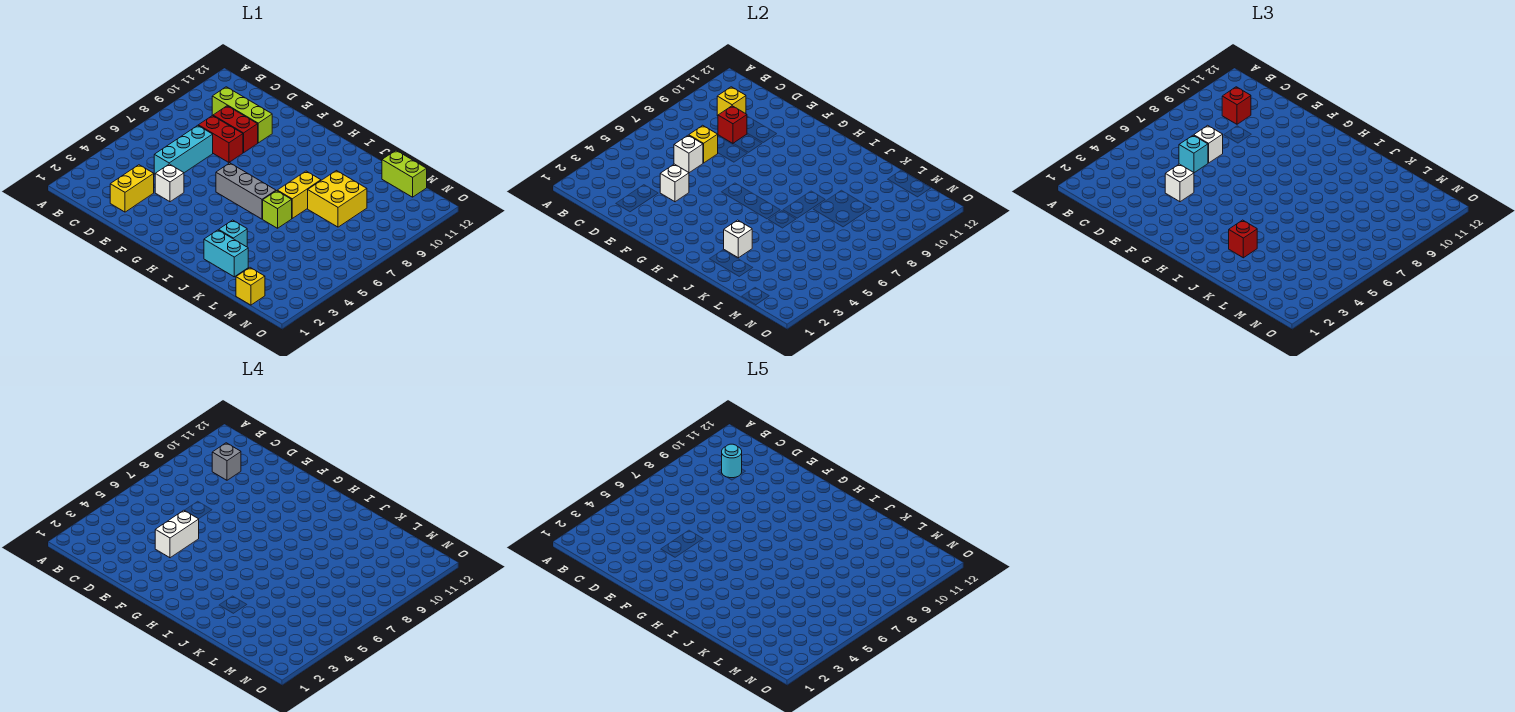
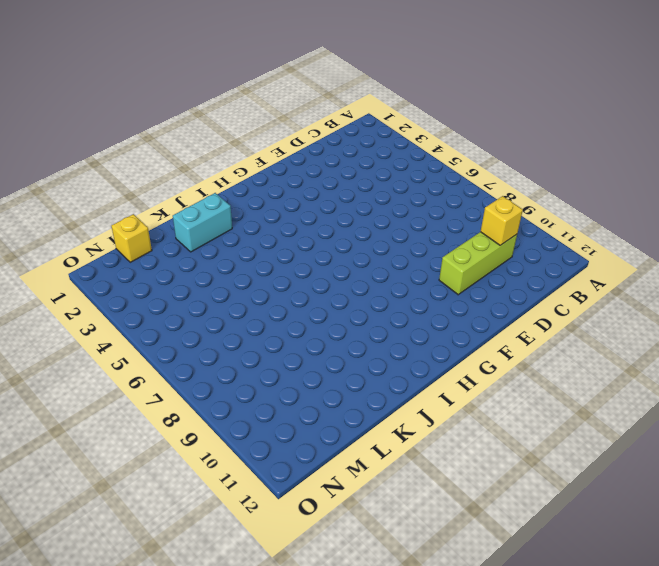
none -> yellow 1x2 brick [110,165,154,212]
none -> cyan 1x3 brick [154,125,213,174]
none -> red 1x2 brick [198,116,243,162]

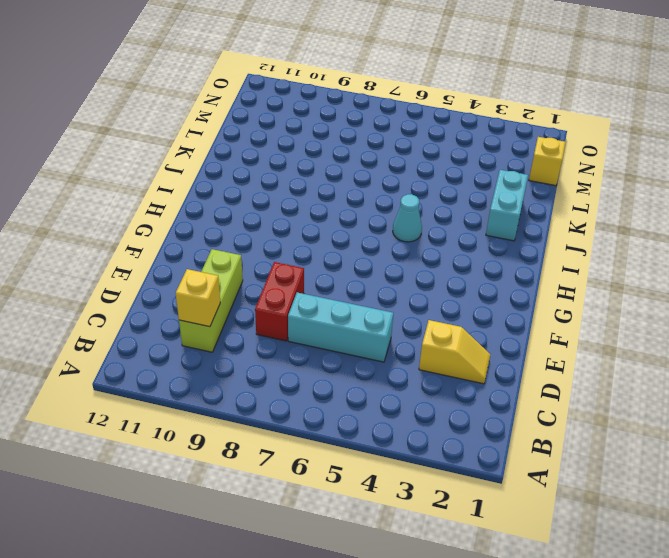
yellow 1x2 slope [419,320,490,384] -> yellow 1x2 brick [110,165,154,212]
cyan 1x1 cone [393,194,422,242] -> none
none -> red 1x2 brick [213,106,258,153]
none -> white 1x1 brick [155,164,184,202]
none -> grey 1x3 brick [216,163,276,219]

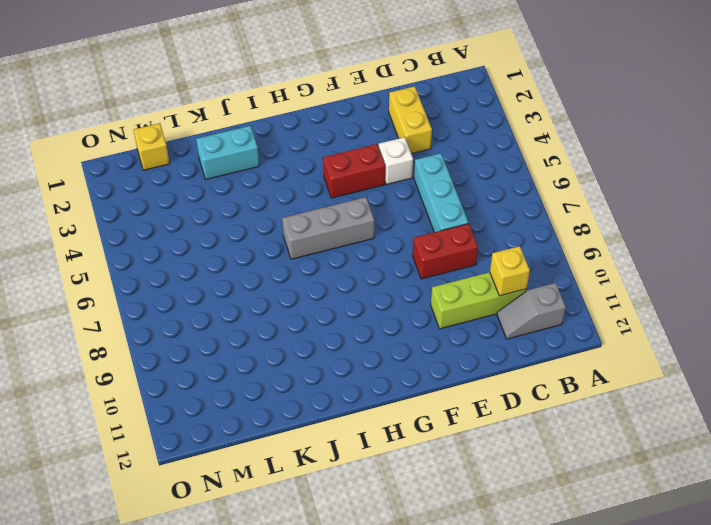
grey 1x2 slope [497,283,566,339] -> none
red 1x2 brick [323,144,385,198] -> red 1x2 brick moved to [213,106,258,153]
none -> cyan 1x1 brick [219,220,247,247]
none -> lime 1x1 brick [263,191,292,228]
none -> yellow 1x2 brick [277,171,321,218]

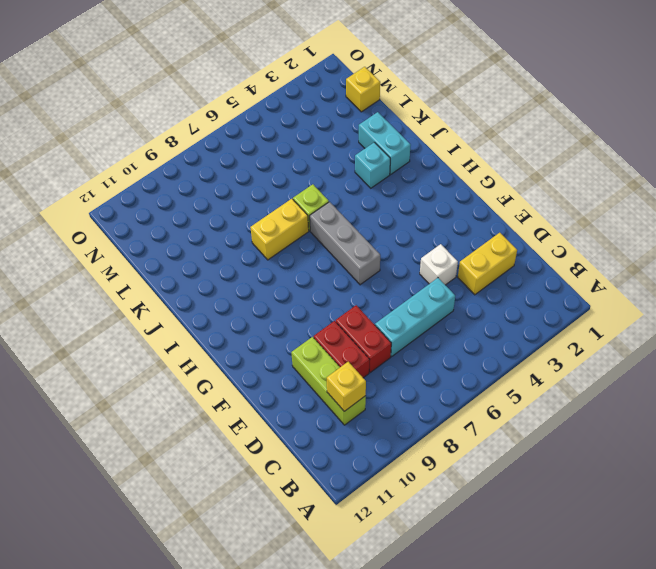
none -> yellow 2x2 brick [308,171,367,227]
none -> lime 1x2 brick [382,150,427,197]
none -> white 1x1 brick [674,135,703,173]

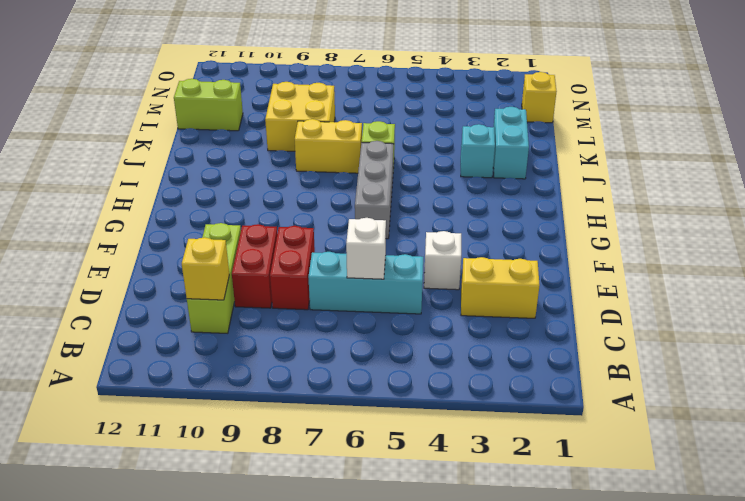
lime 1x2 brick [174,79,243,131] -> lime 1x2 brick turned to [382,150,427,197]
none -> yellow 1x1 brick [689,125,718,163]
none -> red 1x1 brick [718,106,747,143]
none -> white 1x1 brick [660,164,689,202]

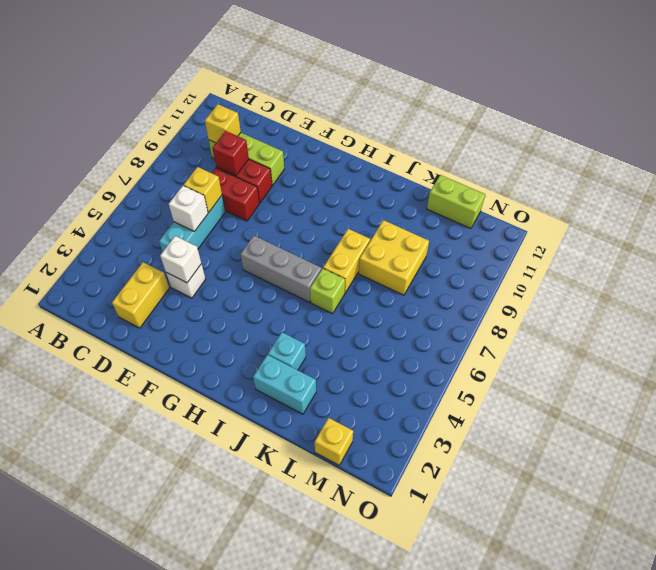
none -> white 1x1 brick [724,220,752,258]
none -> red 1x1 brick [1222,87,1251,124]
none -> cyan 1x1 brick [1179,135,1208,173]

